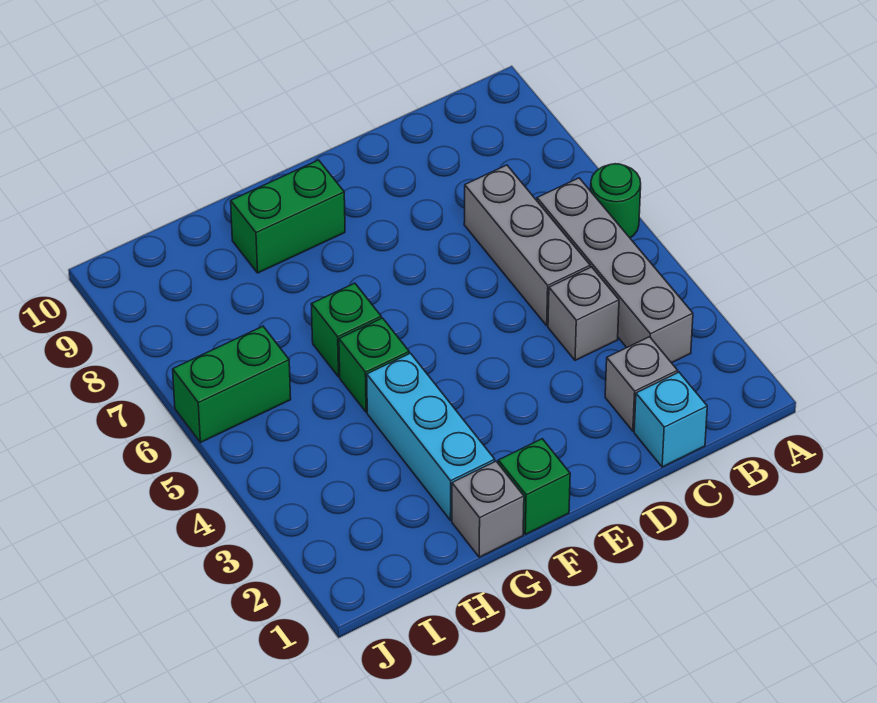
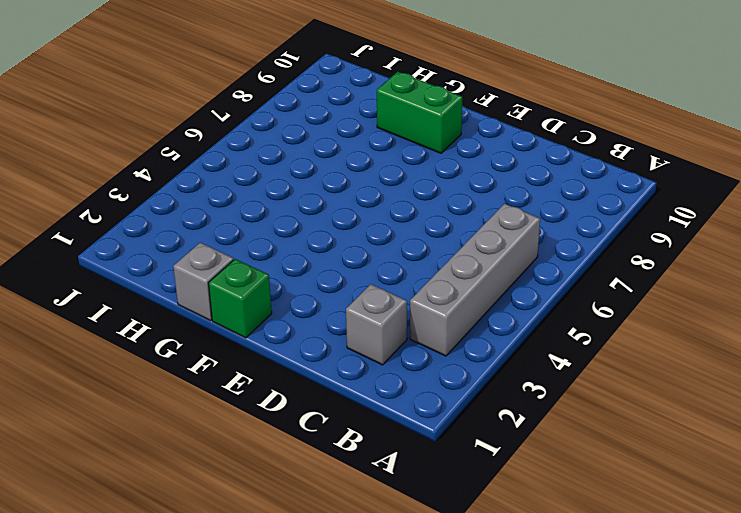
none -> green 1x1 round brick [591,164,641,238]
none -> cyan 1x1 brick [634,372,707,467]
none -> grey 1x1 brick [548,267,619,360]

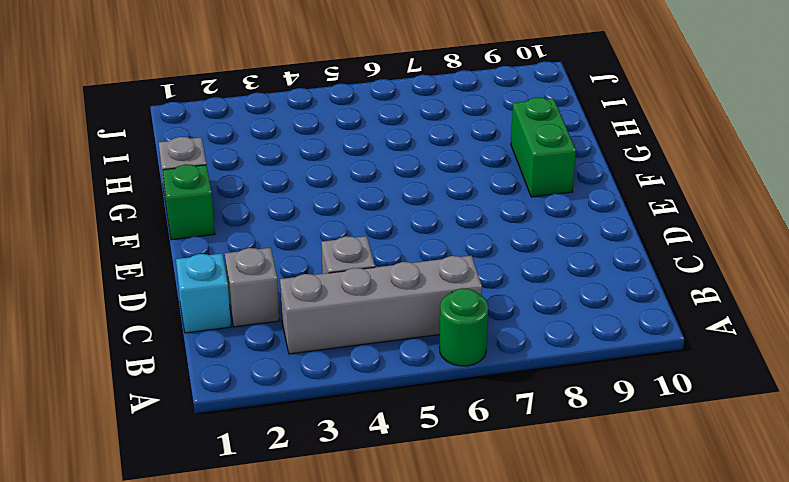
none -> grey 1x3 brick [464,165,590,325]
none -> cyan 1x3 brick [367,353,495,520]
none -> green 1x1 brick [339,318,409,412]

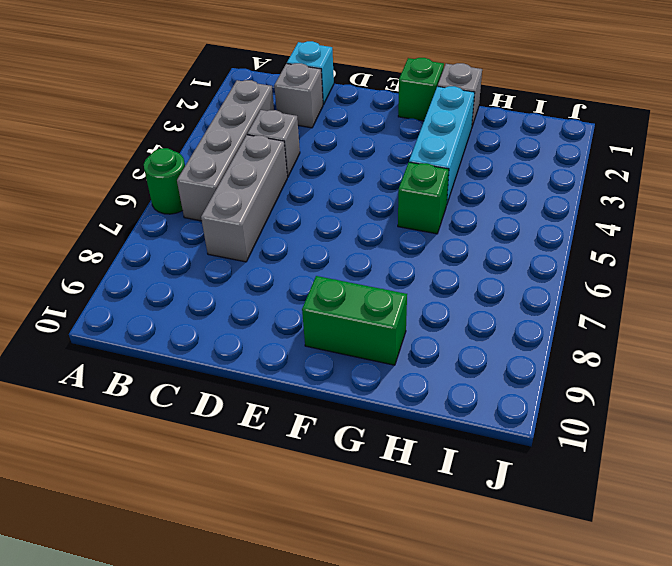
none -> green 1x1 brick [311,283,381,377]
none -> green 1x2 brick [173,326,291,443]

